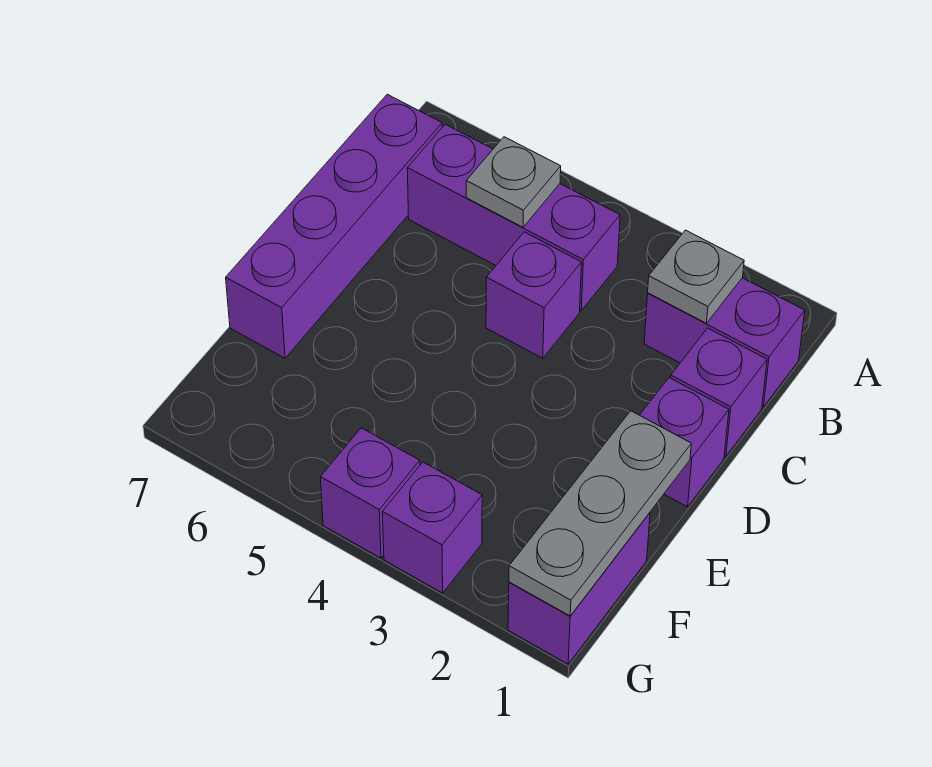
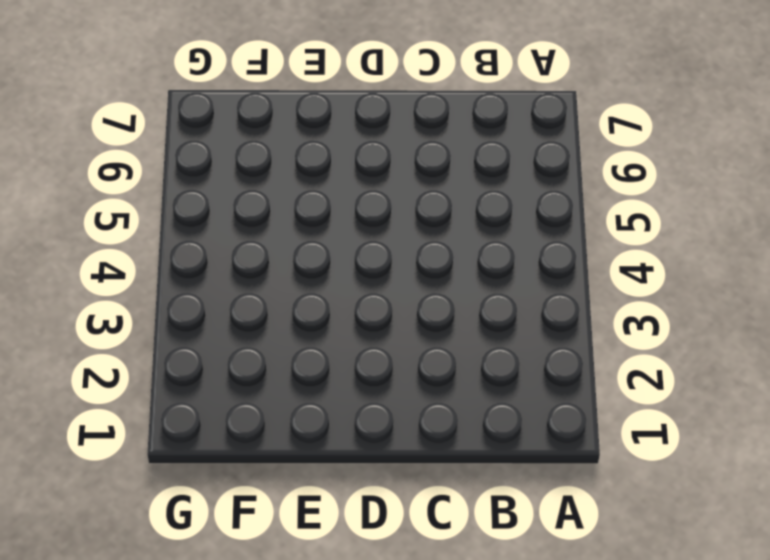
none -> purple 1x2 brick [644,278,805,407]
none -> purple 1x3 brick [407,124,620,310]
none -> purple 1x4 brick [226,94,442,358]

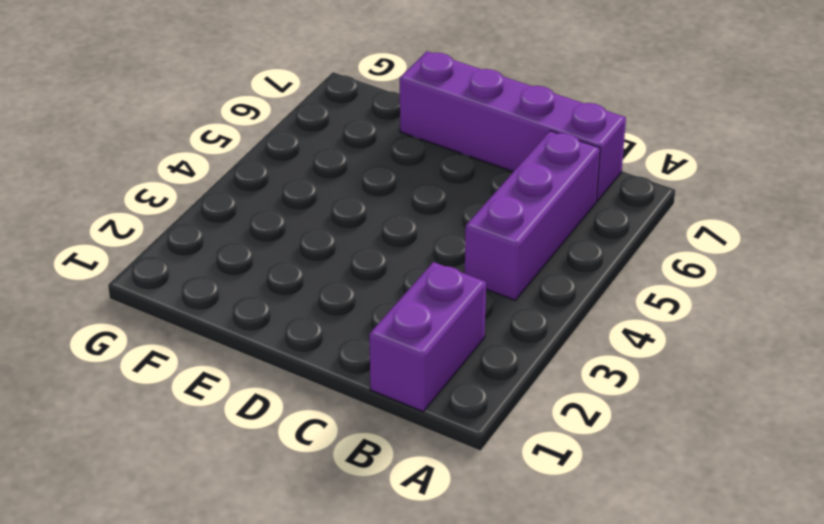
none -> purple 1x1 brick [671,328,767,456]
none -> purple 1x1 brick [486,232,582,358]
none -> purple 1x1 brick [640,378,729,507]

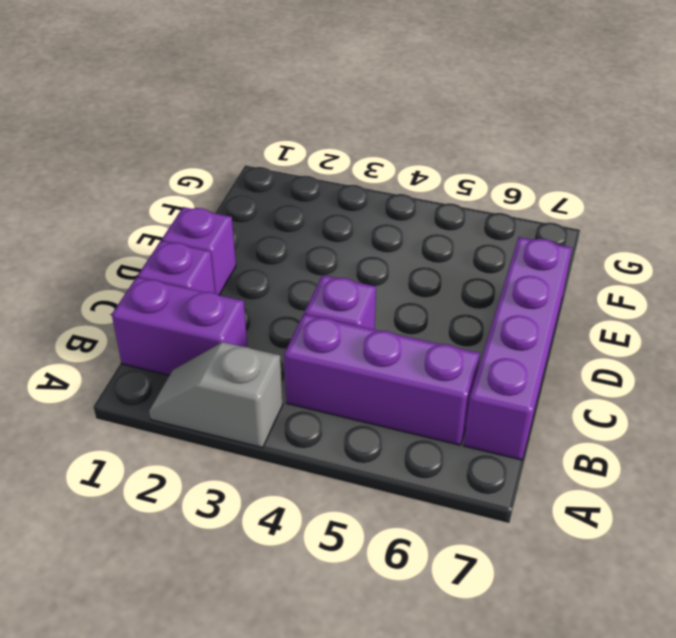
grey 1x2 slope [149,342,283,448] -> none
none -> purple 1x2 brick [508,513,650,664]
none -> purple 1x1 brick [382,462,482,593]
none -> purple 1x1 brick [320,428,420,558]

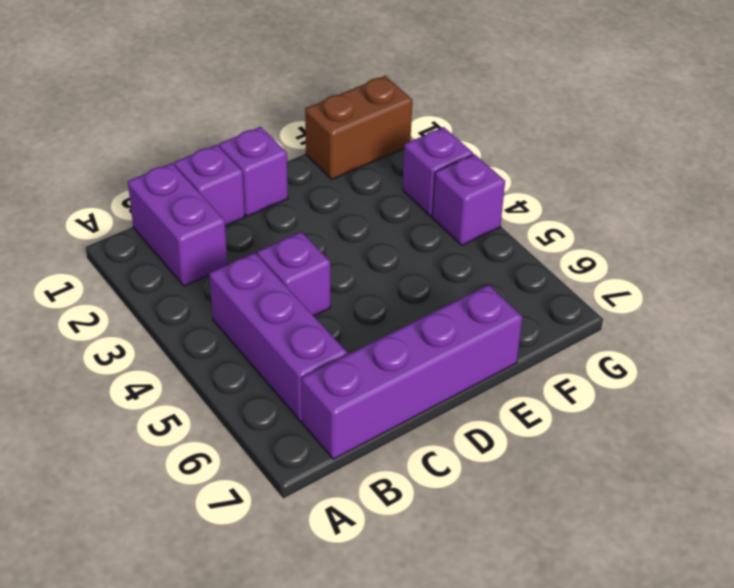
brown 1x2 brick [305,76,412,179] -> purple 1x2 brick [508,513,650,664]
none -> grey 1x1 plate [648,230,744,323]
none -> grey 1x1 plate [466,137,561,227]
none -> grey 1x3 plate [509,411,691,616]

